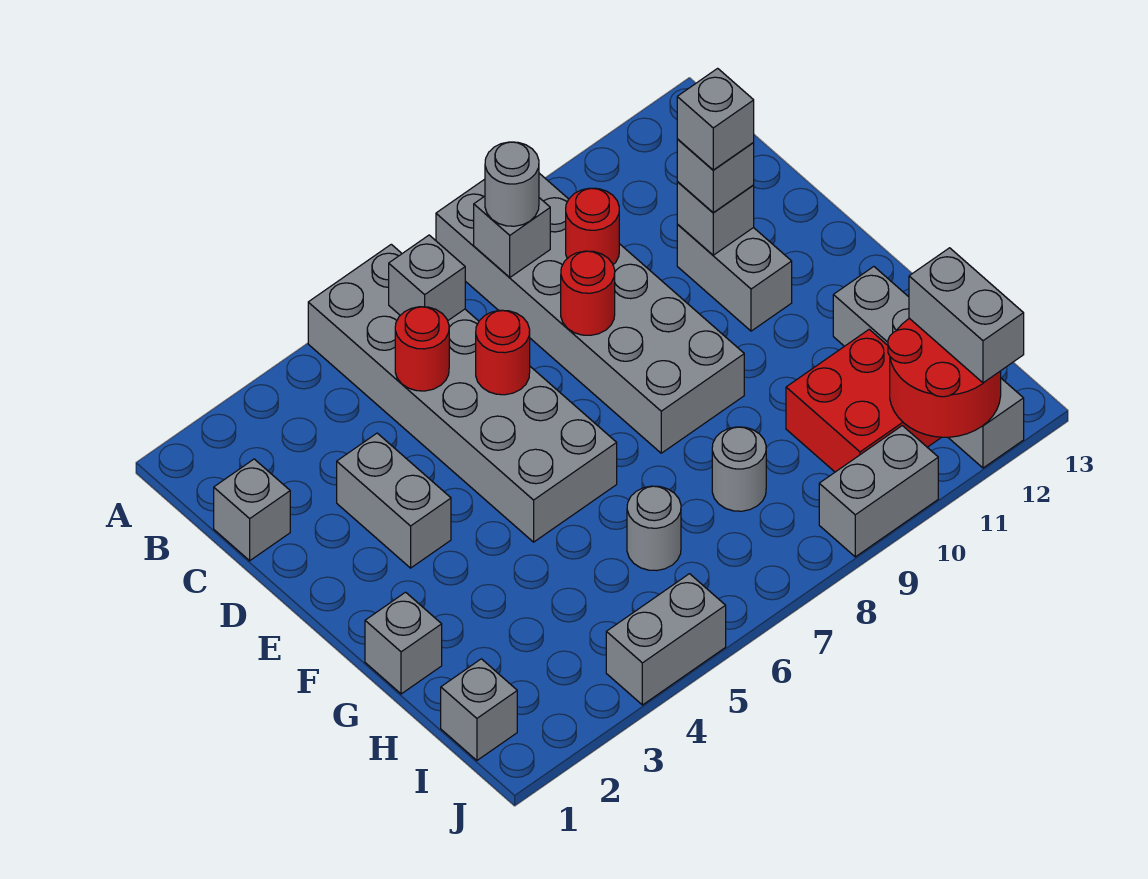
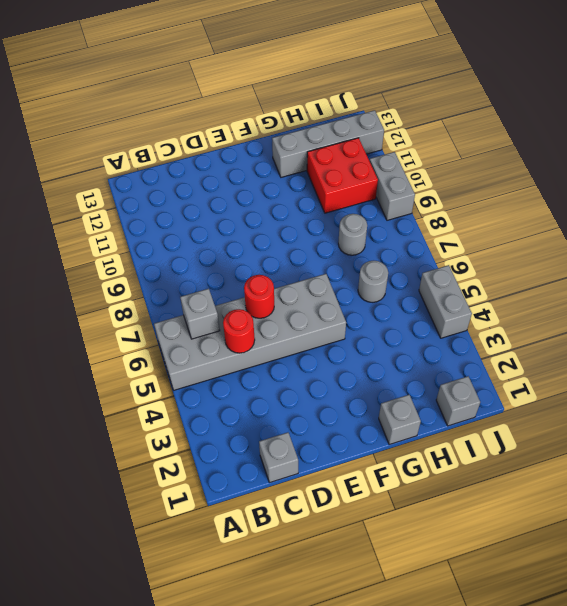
none -> grey 2x6 brick [436,173,744,453]
none -> grey 1x2 brick [337,433,451,568]
none -> grey 1x2 brick [677,224,792,331]

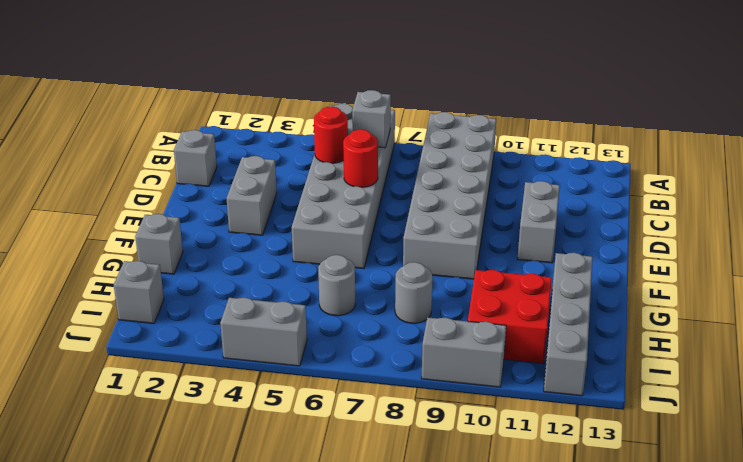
none -> grey 1x1 brick [474,196,550,277]
none -> red 1x1 round brick [566,188,619,264]
none -> red 1x1 round brick [561,251,615,335]

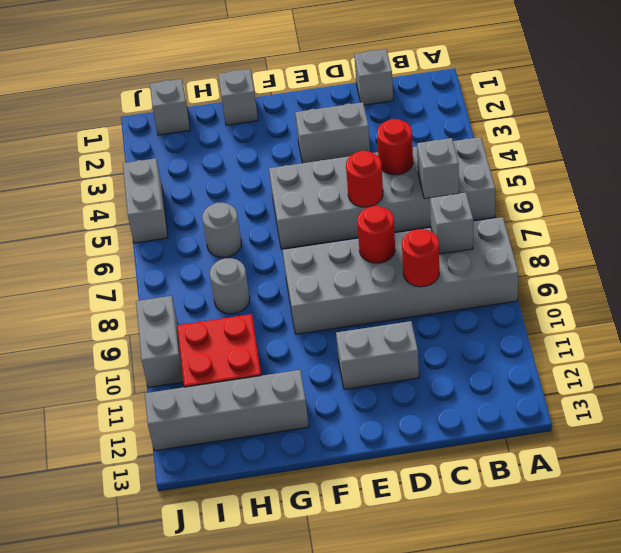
none -> grey 1x1 brick [677,181,754,255]
none -> red 2x2 round brick [888,318,1001,437]
none -> grey 1x1 round brick [485,142,539,226]

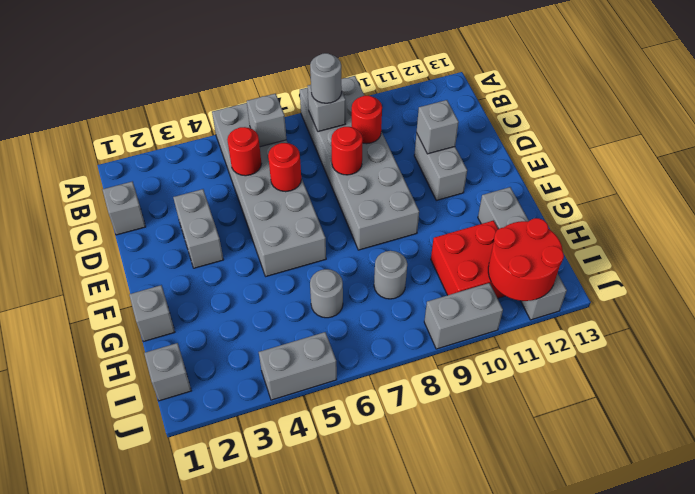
none -> grey 1x1 brick [677,139,754,212]
none -> grey 1x2 brick [909,248,1024,383]
none -> grey 1x1 brick [677,68,754,170]

